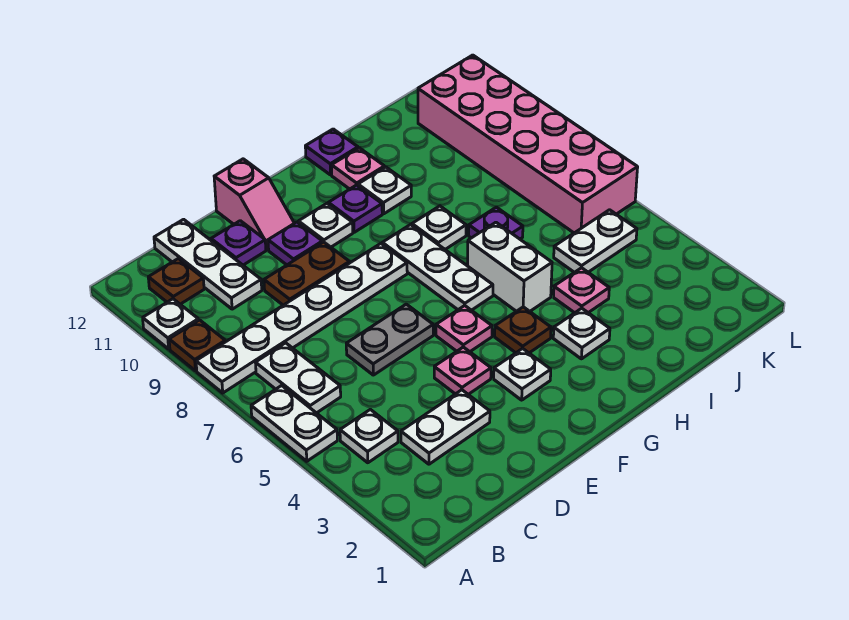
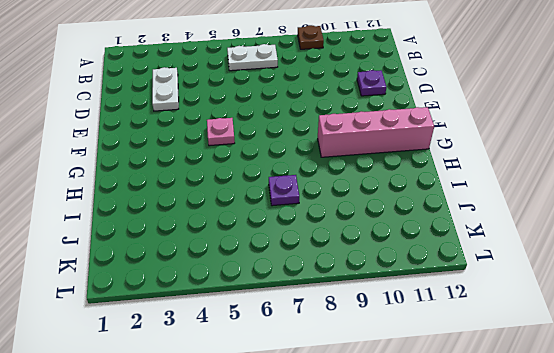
pink 1x4 brick [318,107,434,157] -> purple 1x1 plate [328,185,382,232]
none -> white 1x2 plate [251,385,337,461]
none -> white 1x6 plate [196,244,407,393]
none -> white 1x1 plate [143,299,198,349]
none -> white 1x1 plate [340,409,398,463]

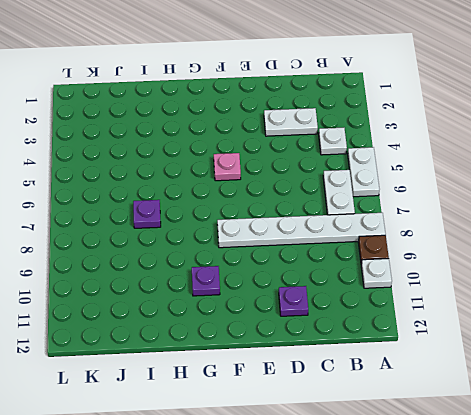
none -> brown 1x1 plate [148,259,204,304]
none -> white 1x3 plate [154,219,262,309]
none -> grey 1x2 plate [346,304,433,375]
none -> brown 1x2 plate [264,242,350,305]

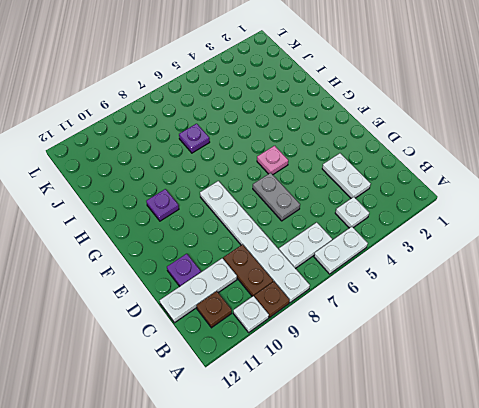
brown 1x2 plate [223,245,273,296] -> brown 1x2 plate moved to [264,242,350,305]
none -> pink 1x1 plate [434,347,491,394]
none -> purple 1x1 plate [268,222,322,265]
none -> pink 1x2 slope [214,159,294,250]
none -> white 1x1 plate [494,348,551,400]

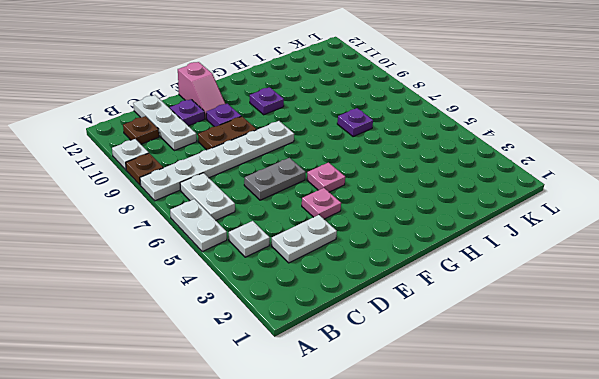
none -> white 1x1 plate [494,348,551,400]
none -> white 1x1 plate [298,204,353,247]
none -> brown 1x1 plate [495,307,551,353]
none -> white 1x3 plate [382,225,493,310]

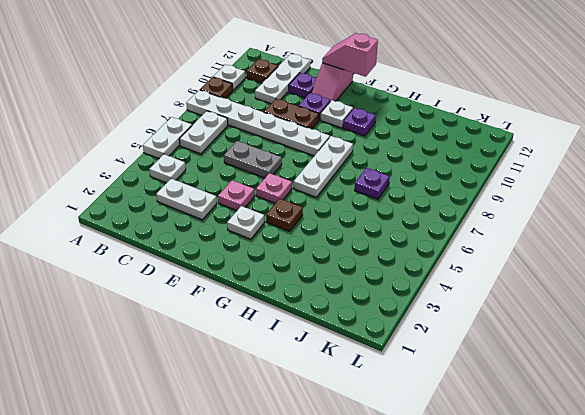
pink 1x2 slope [322,33,378,77] -> none
none -> white 1x1 plate [553,308,610,359]
none -> white 1x2 brick [468,222,552,311]
none -> white 1x1 plate [412,206,466,249]
none -> white 1x1 plate [358,167,411,214]

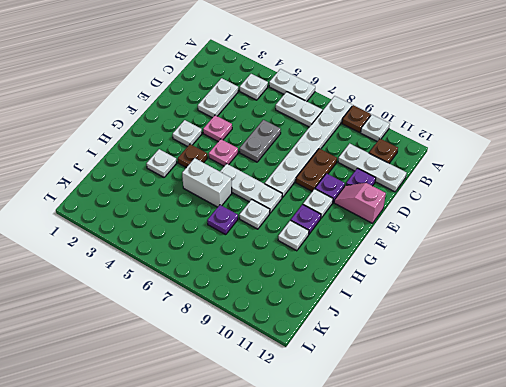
none -> pink 1x1 plate [332,148,385,189]
none -> purple 1x1 plate [305,129,358,175]
none -> pink 1x1 plate [554,268,609,313]
none -> white 1x2 plate [554,210,637,272]

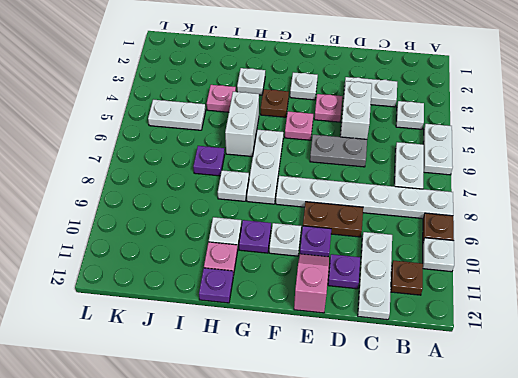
white 1x2 brick [340,81,372,139] -> none
none -> pink 2x6 brick [418,55,638,233]

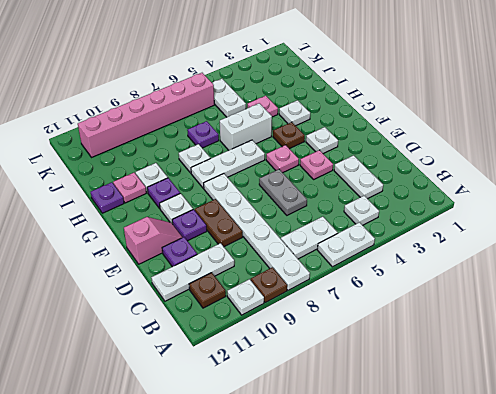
pink 1x6 brick [78,73,214,157] -> pink 2x6 brick [418,55,638,233]

